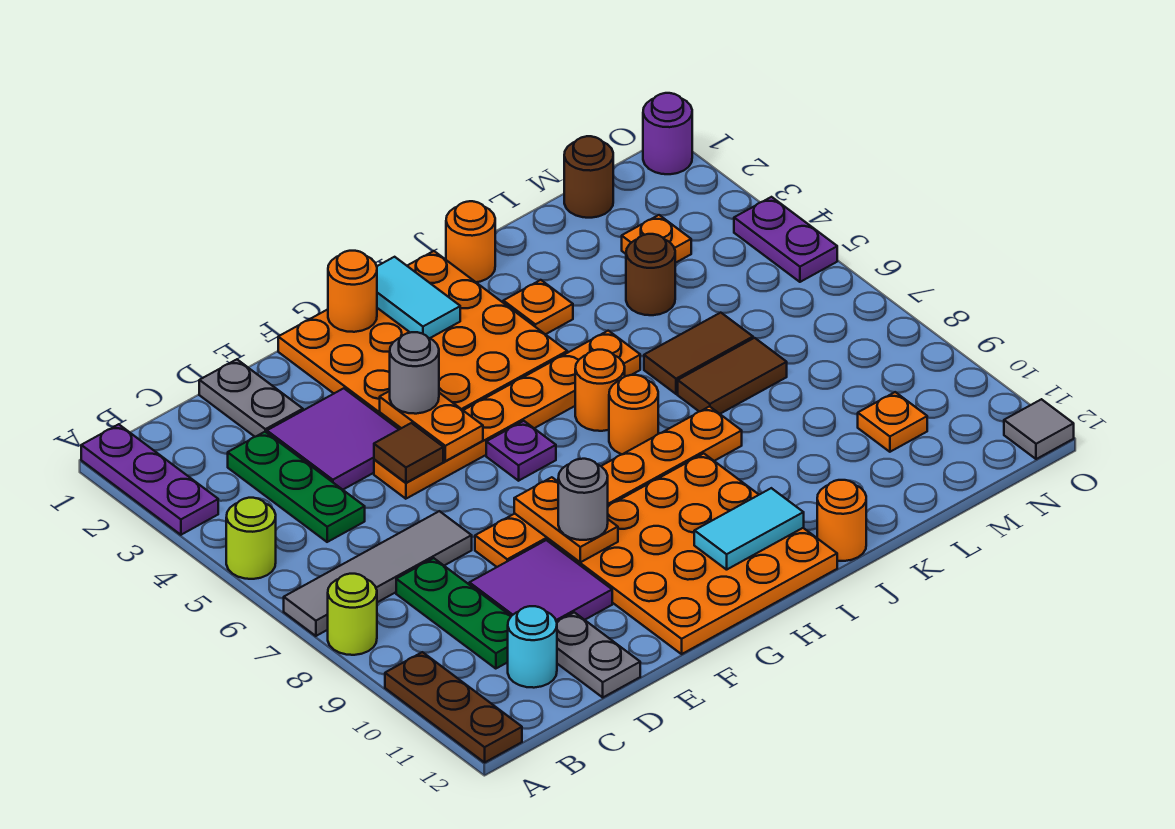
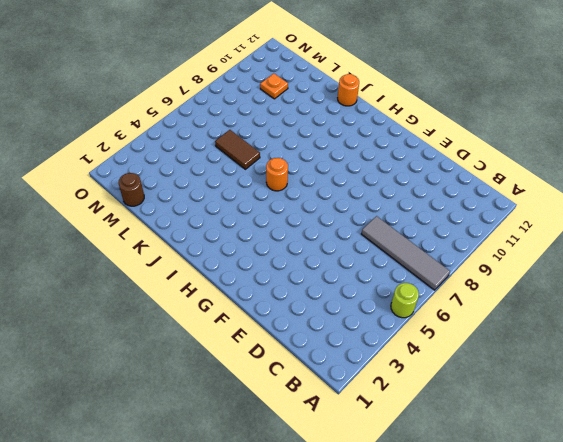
none -> purple 1x3 plate [81,424,218,535]
none -> lime 1x1 round brick [328,574,377,655]
none -> brown 1x3 plate [385,652,522,762]
none -> green 1x3 plate [228,432,365,542]

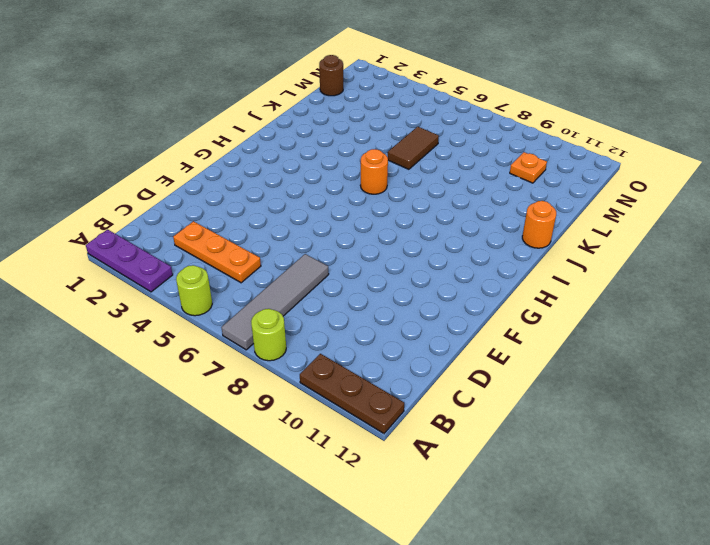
orange 1x3 plate [173,221,261,283] -> green 1x3 plate [228,432,365,542]
none -> green 1x3 plate [396,558,511,669]
none -> cyan 1x1 round brick [508,606,557,688]
none -> grey 1x2 plate [199,360,303,437]
none -> purple 2x2 tile [267,388,399,490]

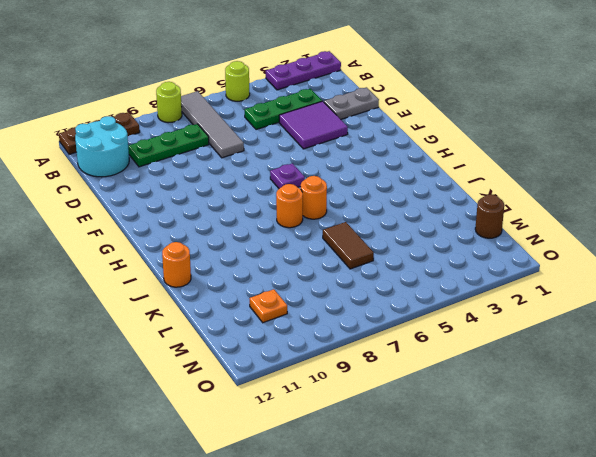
cyan 2x2 round brick [75,116,129,177] -> cyan 1x1 round brick [508,606,557,688]
none -> purple 2x2 tile [469,540,612,622]
none -> grey 1x2 plate [557,612,640,697]
none -> orange 1x6 plate [374,331,640,499]
none -> orange 1x6 plate [475,407,742,567]

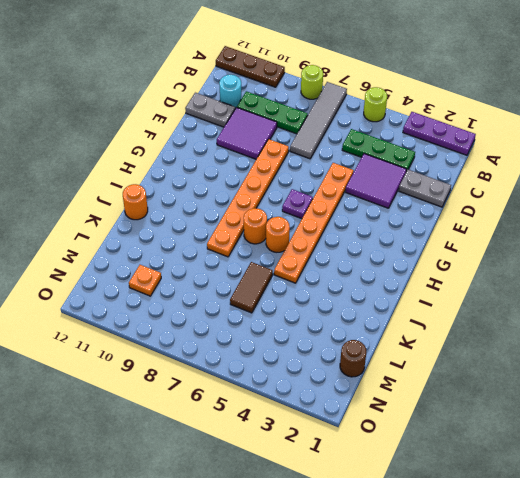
none -> orange 4x4 plate [278,251,567,429]
none -> orange 4x4 plate [548,454,837,654]
none -> orange 1x1 round brick [446,201,495,282]
none -> orange 1x1 plate [503,280,573,334]

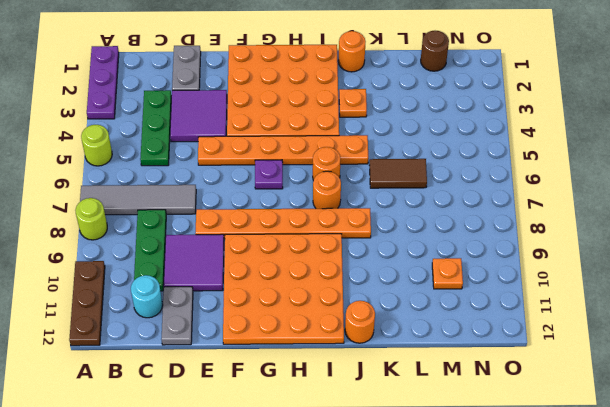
none -> brown 1x2 tile [678,338,787,414]
none -> brown 1x1 round brick [626,234,675,315]
none -> orange 1x1 plate [622,215,691,263]
none -> purple 1x1 round brick [643,93,692,174]

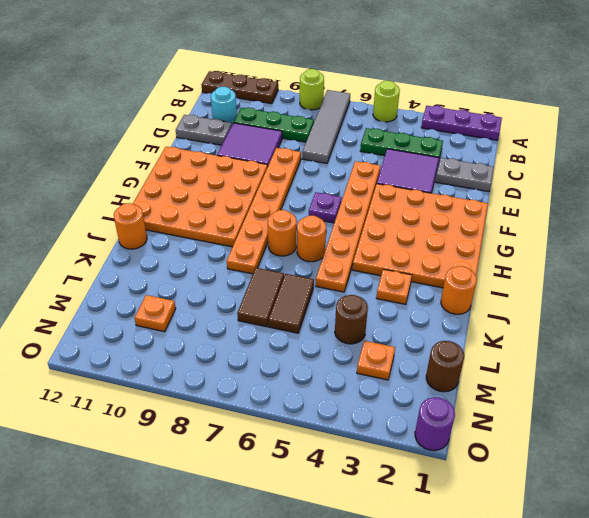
none -> purple 1x2 plate [734,197,837,282]
none -> grey 1x1 tile [1004,399,1074,459]
none -> brown 1x1 tile [374,423,443,483]
none -> orange 1x2 plate [380,391,483,461]

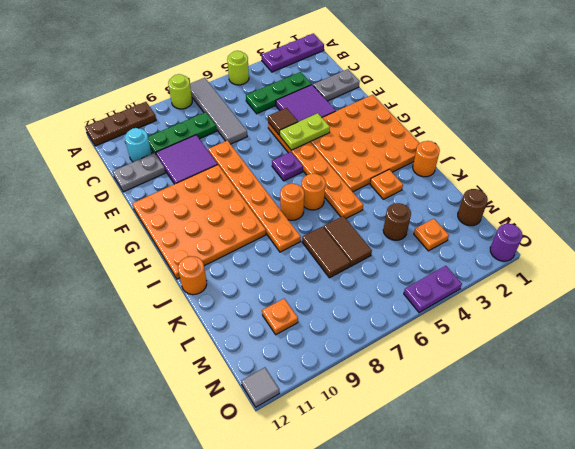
lime 1x2 plate [280,113,330,150] -> orange 1x2 plate [380,391,483,461]
none -> orange 1x2 plate [514,477,618,562]
none -> orange 1x1 round brick [328,251,377,332]
none -> cyan 1x2 tile [377,257,460,338]
none -> cyan 1x2 tile [694,488,804,570]

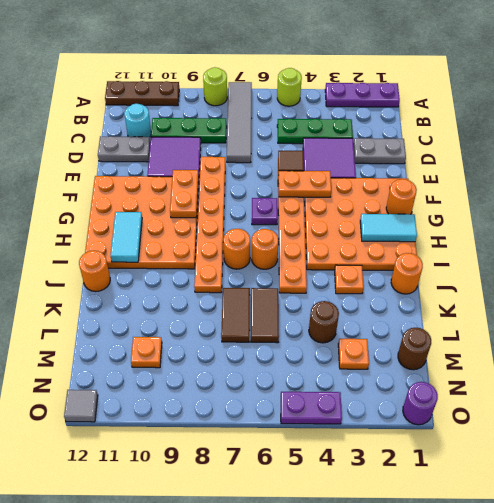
orange 1x2 plate [170,170,198,218] -> orange 1x2 plate turned to [514,477,618,562]
none -> grey 1x1 round brick [390,332,439,414]
none -> grey 1x1 round brick [558,459,608,540]

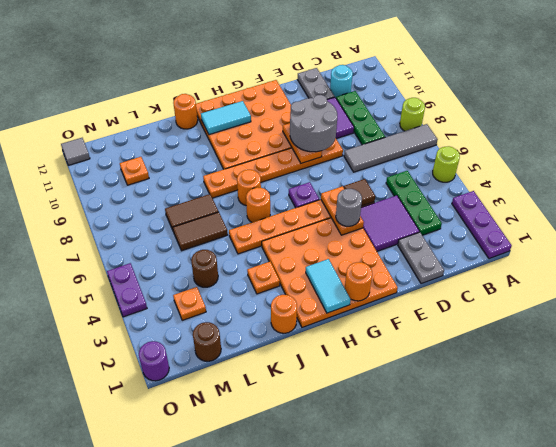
grey 2x2 round brick [290,95,337,152] -> grey 1x1 round brick [558,459,608,540]
none -> brown 1x3 plate [385,652,522,762]

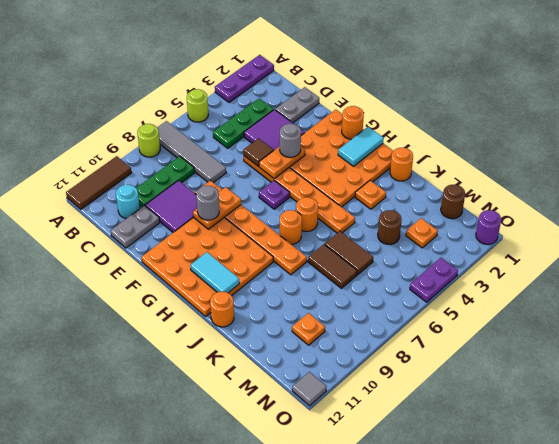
brown 1x3 tile [66,156,131,209] -> brown 1x3 plate [385,652,522,762]

